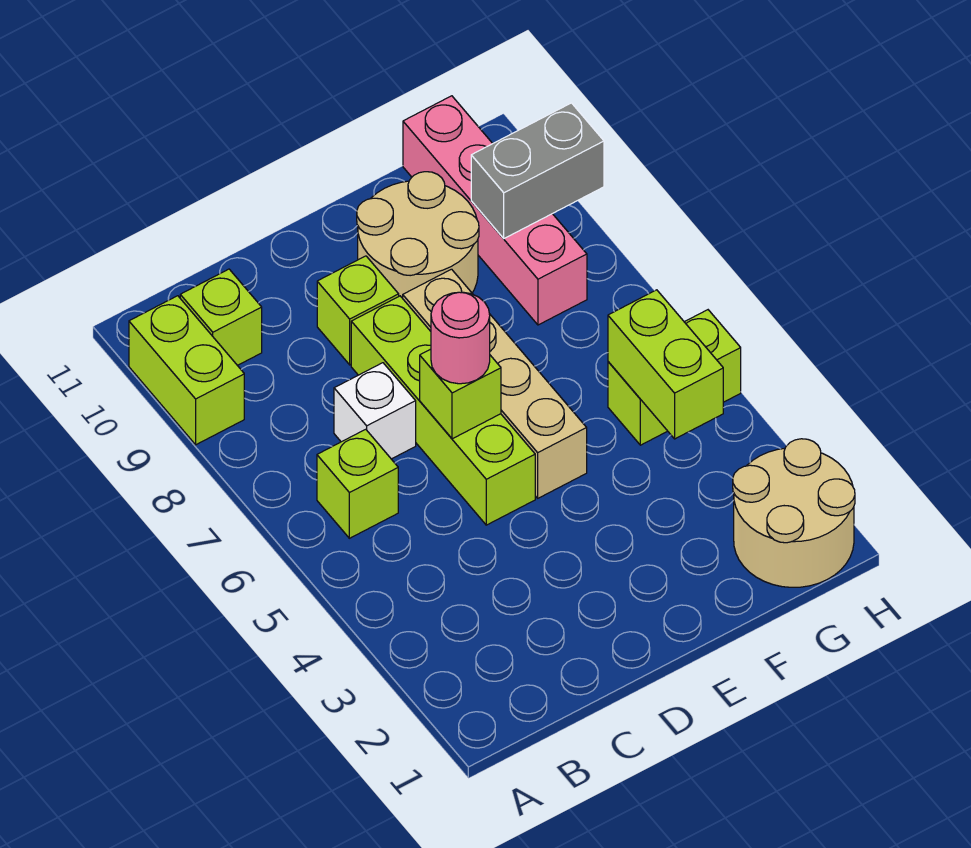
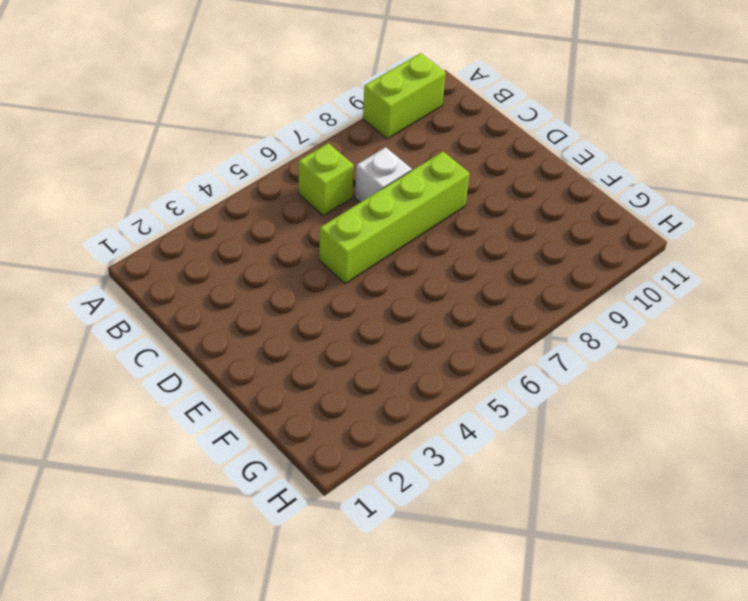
none -> lime 1x1 brick [180,269,262,365]
none -> lime 1x1 brick [317,256,399,365]
none -> tan 1x4 brick [403,269,587,498]

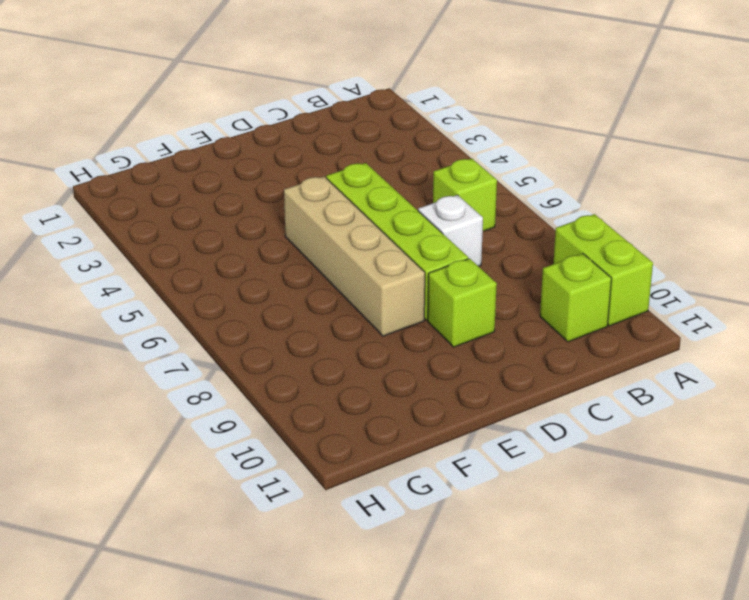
none -> tan 2x2 round brick [357,172,479,298]
none -> tan 2x2 round brick [733,439,855,587]
none -> lime 1x2 brick [608,310,741,445]

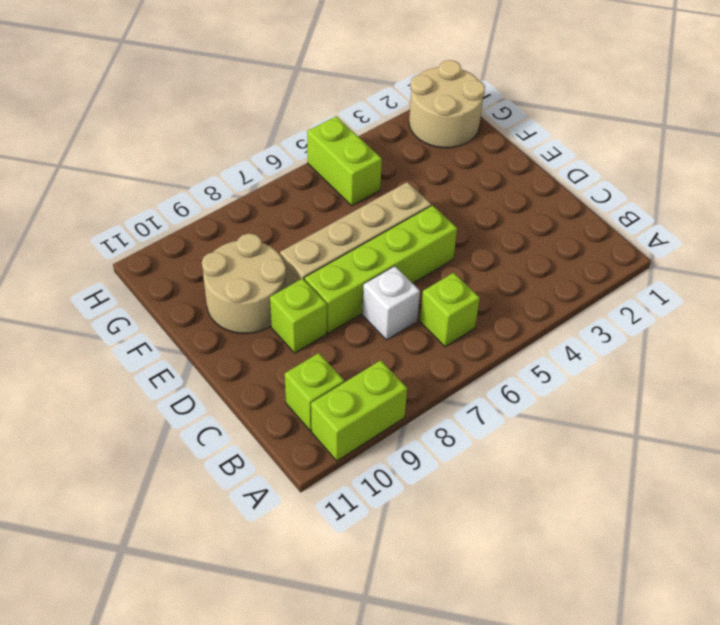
none -> pink 1x4 brick [403,96,587,325]
none -> lime 1x1 brick [420,349,501,439]
none -> lime 1x2 brick [608,290,723,439]

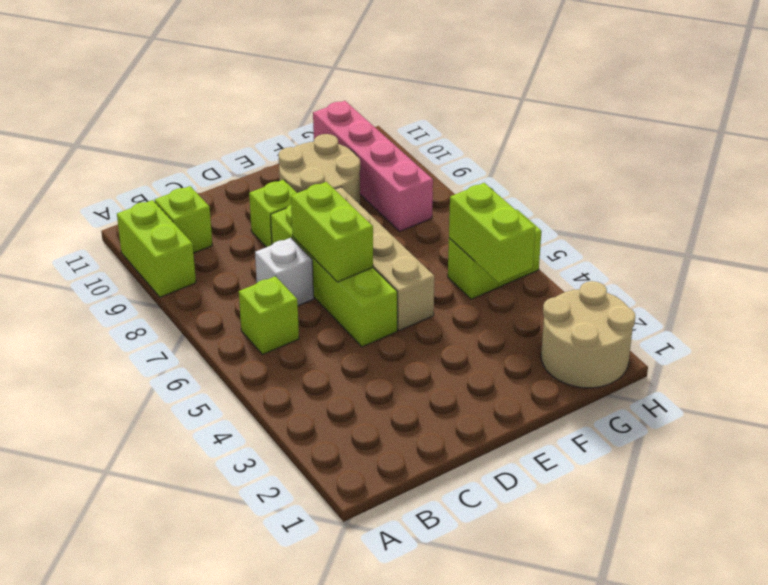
lime 1x2 brick [291,182,373,282] -> lime 1x1 brick [420,349,501,439]
none -> grey 1x2 brick [471,103,604,238]
none -> pink 1x1 round brick [431,292,490,384]

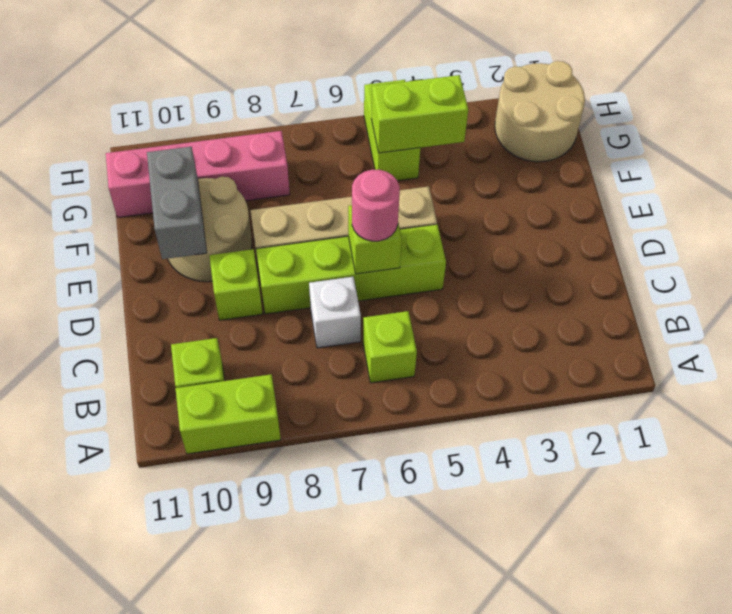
grey 1x2 brick [147,147,207,259] -> grey 1x2 brick moved to [471,103,604,238]

